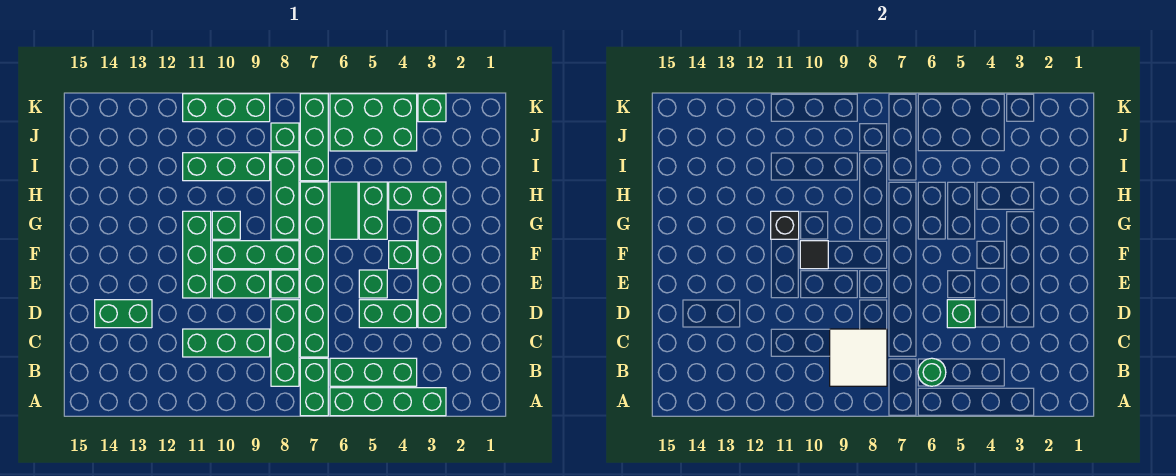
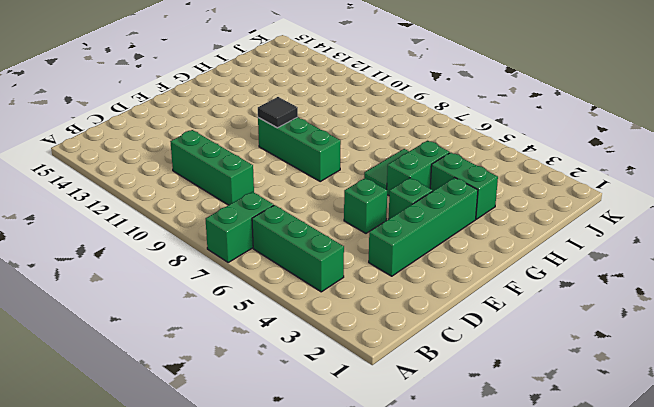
none -> green 1x4 brick [330,388,446,416]
none -> green 1x3 brick [271,300,299,386]
none -> green 1x6 brick [300,182,328,357]
none -> green 1x2 brick [359,300,417,328]

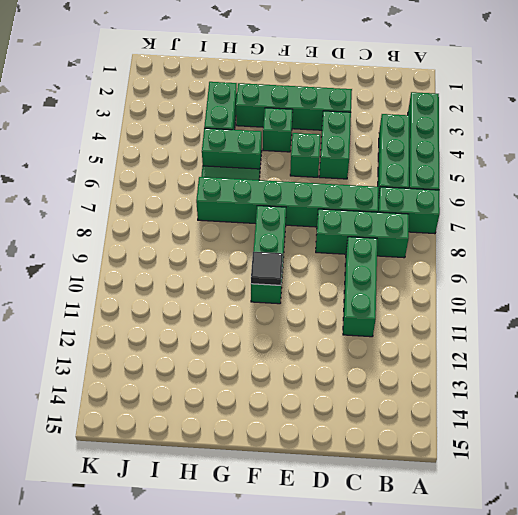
none -> green 1x2 brick [95,300,152,328]
none -> green 1x1 brick [271,270,299,298]
none -> green 1x2 brick [212,270,270,298]
none -> green 1x3 brick [183,211,211,298]

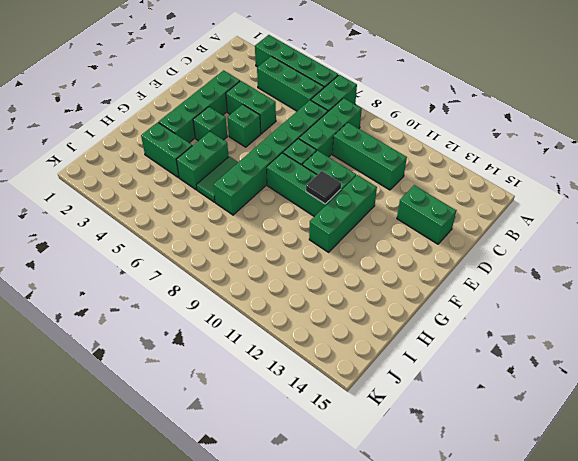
none -> green 1x3 brick [271,153,299,239]
none -> green 1x1 brick [212,211,240,239]
none -> green 1x3 brick [300,94,328,181]
none -> green 1x3 brick [183,153,270,181]

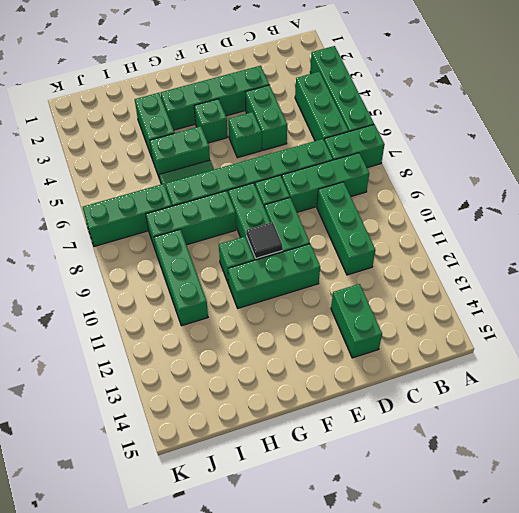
none -> green 2x3 brick [330,94,417,151]
none -> green 1x1 brick [271,123,299,151]
none -> green 1x1 brick [418,94,446,122]
none -> green 1x3 brick [183,94,270,122]

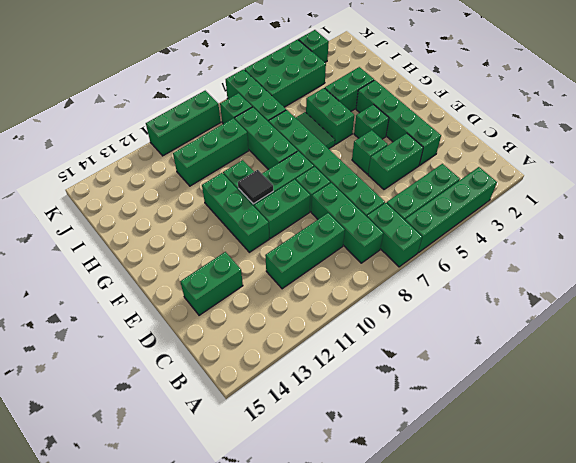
none -> green 1x1 round brick [918,358,946,386]
none -> white 2x2 tile [830,329,887,386]
none -> green 1x1 brick [947,300,975,328]
none -> black 1x1 brick [771,211,799,239]

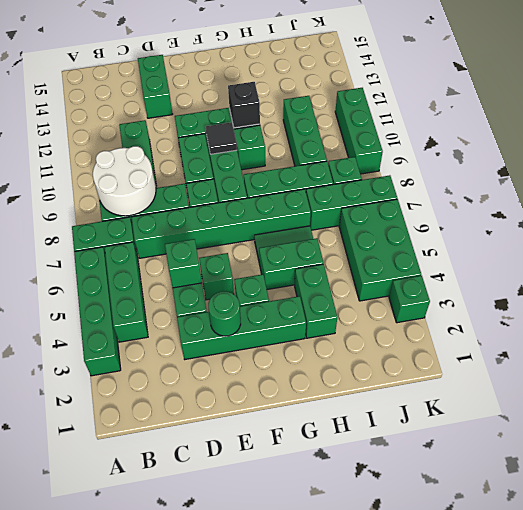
white 2x2 round brick [93,146,156,216] -> white 2x2 tile [830,329,887,386]
green 1x1 round brick [208,291,241,336] -> green 1x1 round brick moved to [918,358,946,386]

